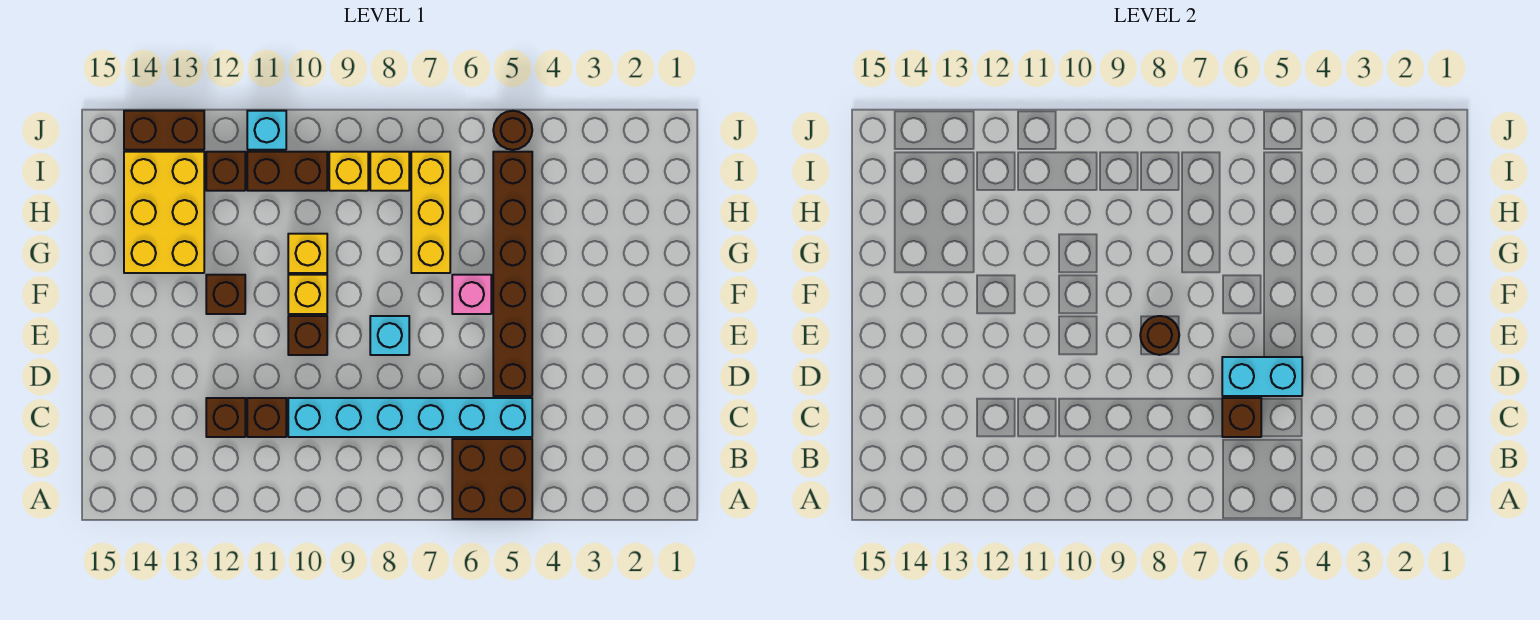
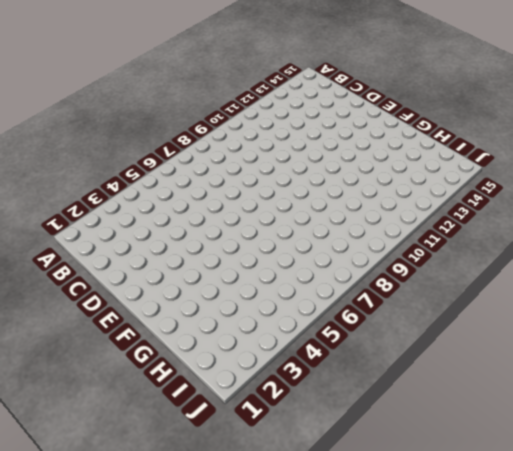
none -> brown 2x2 brick [452,439,532,519]
none -> cyan 1x6 brick [288,398,532,437]
none -> brown 1x1 brick [247,398,286,437]

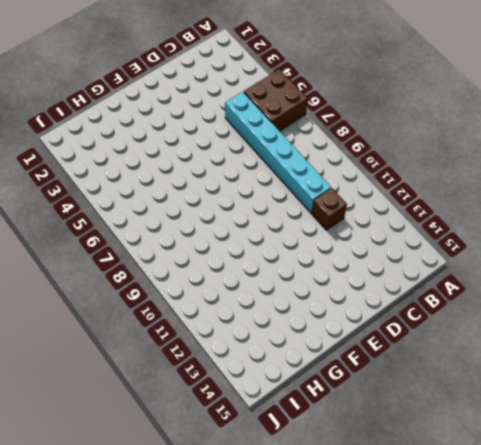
none -> brown 1x1 brick [206,398,245,437]
none -> brown 1x6 brick [493,152,532,396]
none -> cyan 1x1 brick [370,316,409,355]

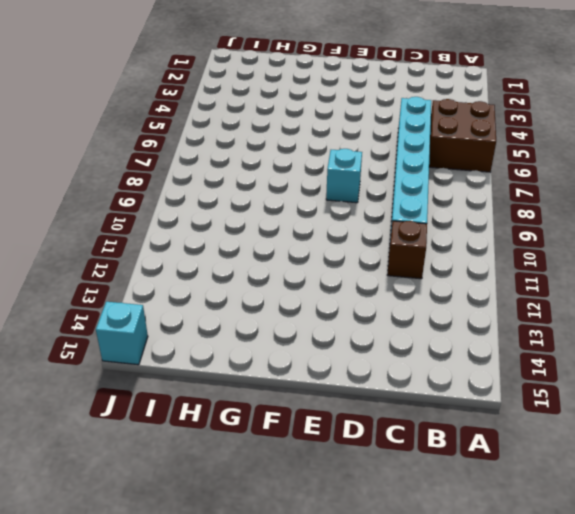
cyan 1x1 brick [96,302,148,365] -> cyan 1x1 brick moved to [247,111,286,150]
none -> brown 1x1 brick [206,398,245,437]
none -> brown 1x6 brick [493,152,532,396]
none -> brown 1x1 brick [288,316,327,355]

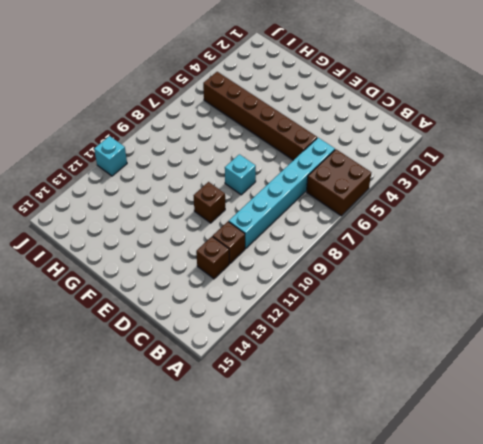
none -> pink 1x1 brick [452,275,491,314]
none -> yellow 1x1 brick [288,275,327,314]
none -> brown 1x1 brick [206,275,245,314]

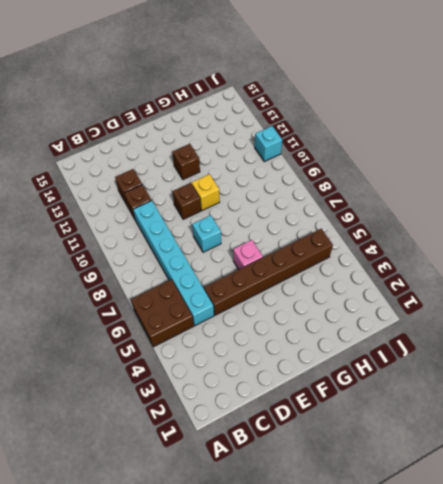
none -> yellow 1x3 brick [411,152,450,273]
none -> yellow 1x1 brick [288,234,327,273]
none -> yellow 2x3 brick [124,152,204,273]

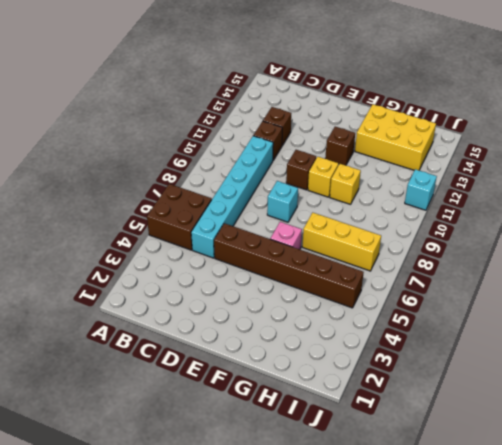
none -> yellow 1x1 brick [370,152,409,191]
none -> yellow 1x1 brick [329,152,368,191]
none -> brown 1x2 brick [247,152,327,191]

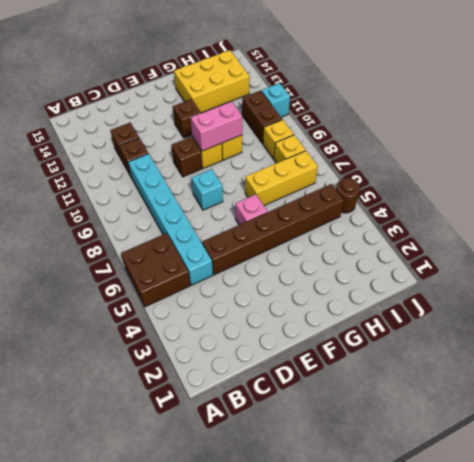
pink 1x2 brick [191,101,242,151] -> none
none -> brown 1x1 brick [206,152,245,191]
none -> brown 1x2 brick [124,111,204,150]
none -> brown 1x1 brick [1222,398,1261,437]

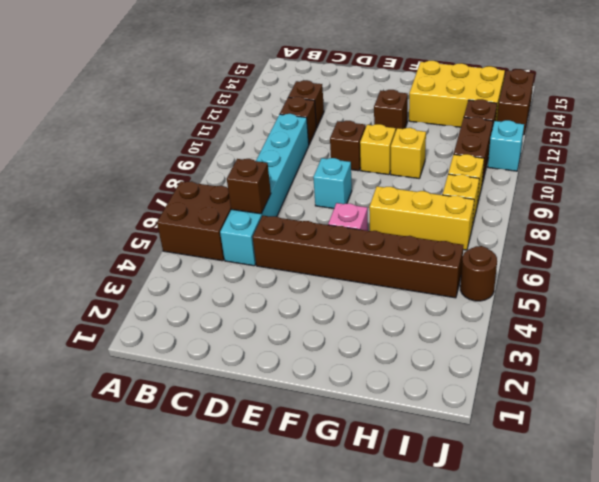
none -> cyan 1x2 brick [1222,357,1302,396]
none -> brown 1x1 round brick [1140,316,1179,355]

